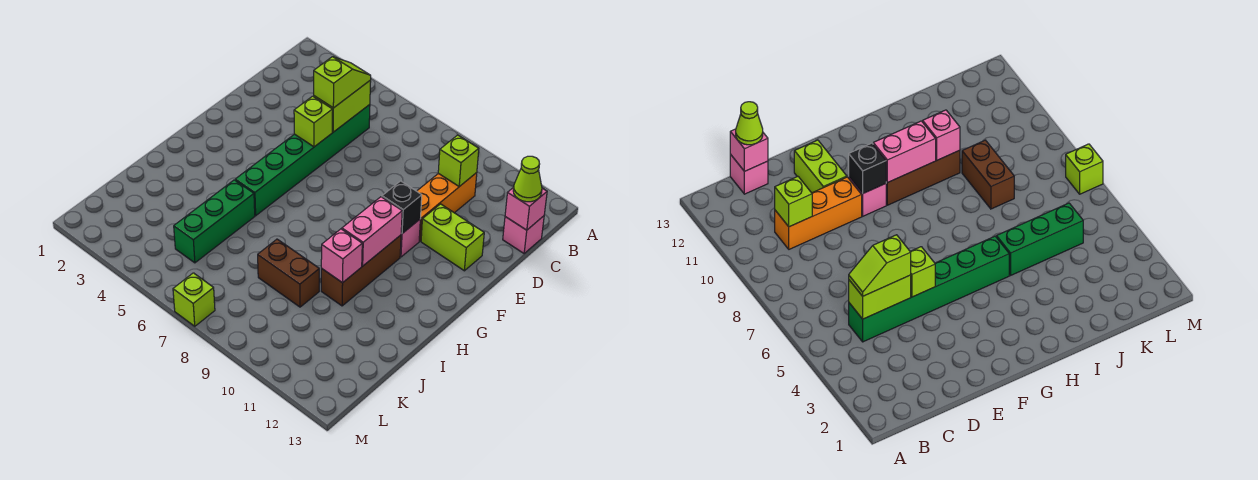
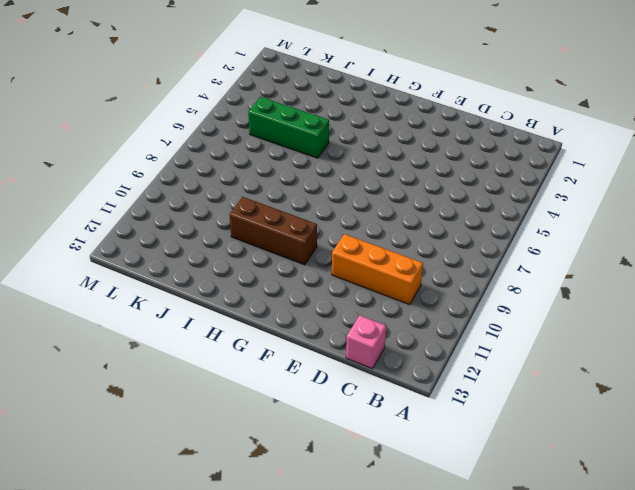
none -> green 1x6 brick [235,105,370,216]
none -> lime 1x2 brick [421,204,484,271]
none -> pink 1x1 brick [400,220,420,257]

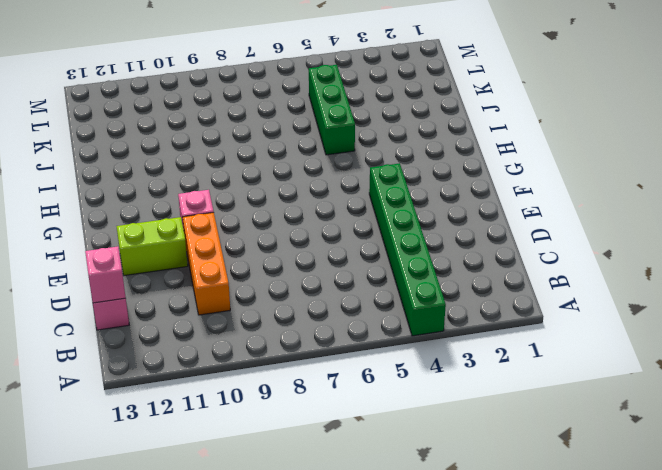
green 1x6 brick [369,163,446,336] -> green 1x6 brick moved to [235,105,370,216]
none -> brown 1x3 brick [321,235,401,306]
none -> brown 1x2 brick [258,239,319,307]
none -> lime 1x1 brick [173,273,215,326]

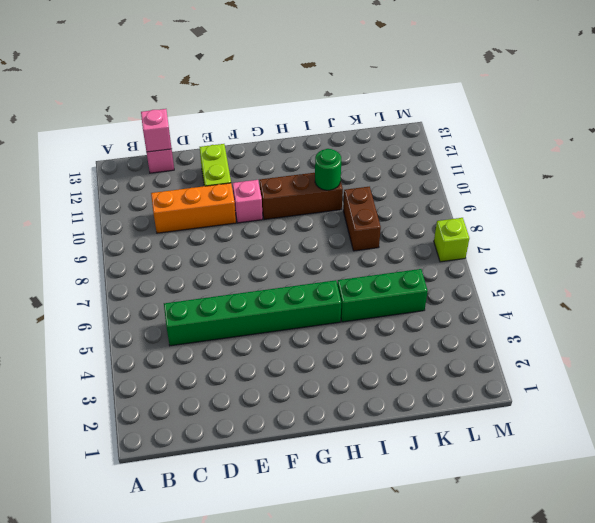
green 1x1 round brick [315,149,341,190] -> pink 1x1 brick [321,229,362,283]
none -> lime 1x2 brick [314,80,371,132]
none -> lime 1x1 brick [438,135,479,187]
none -> lime 1x1 brick [294,96,333,147]

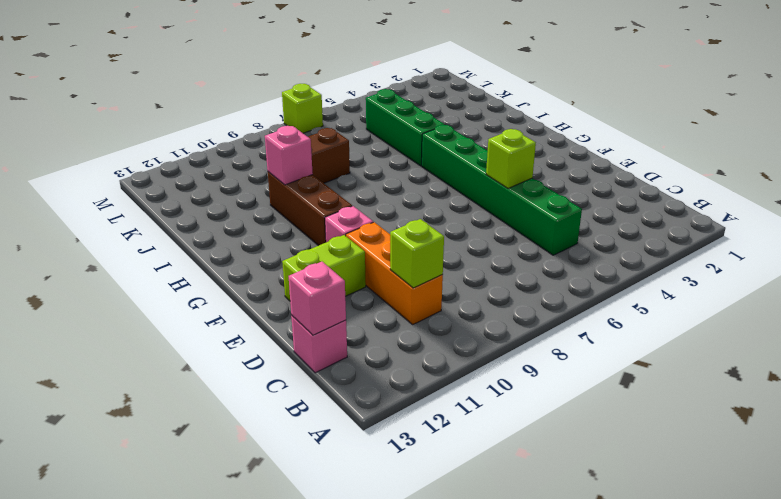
none -> lime 1x2 brick [314,80,371,132]
none -> black 1x1 brick [382,181,422,234]
none -> pink 1x2 brick [342,197,402,266]

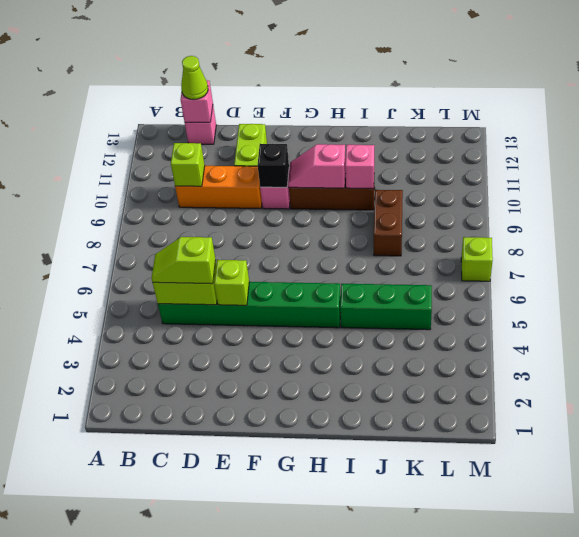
pink 1x2 slope [288,144,346,188] -> pink 1x2 brick [342,197,402,266]

